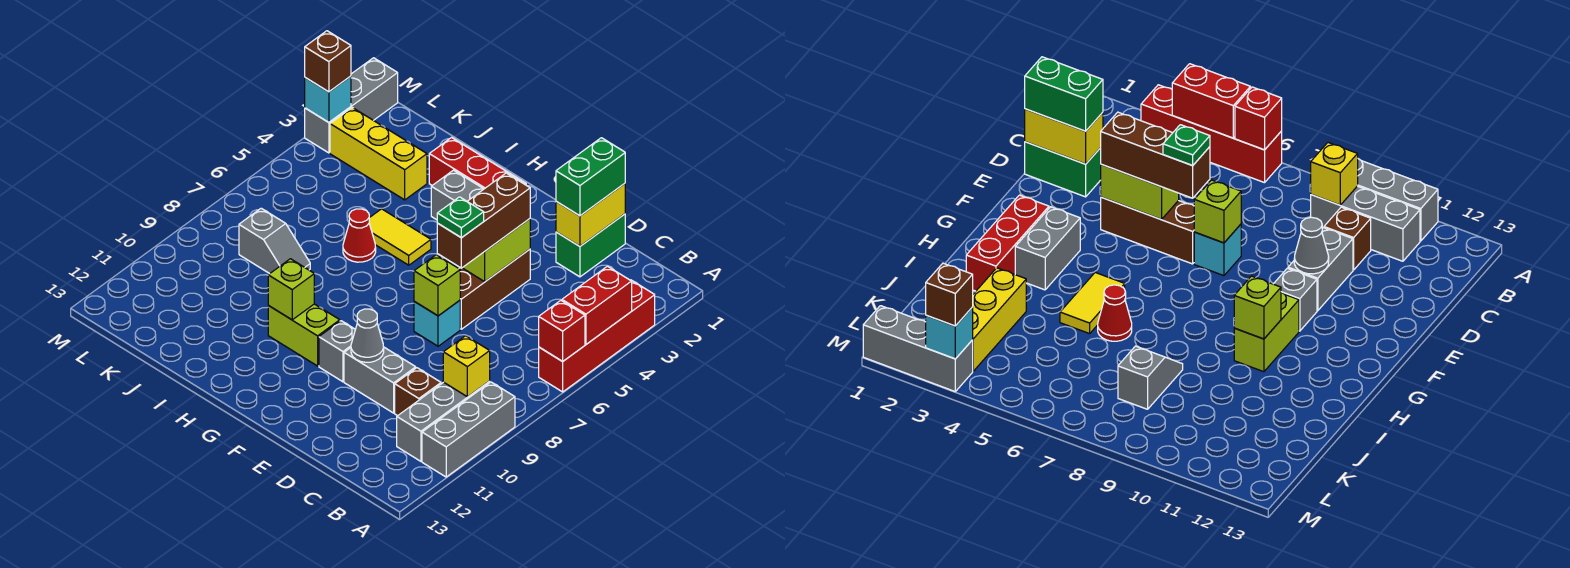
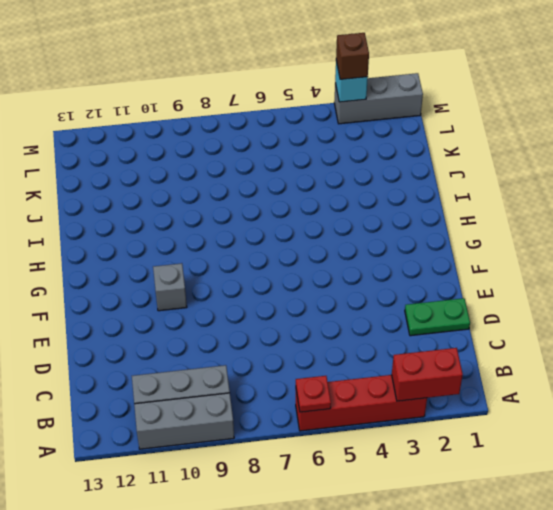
red 1x2 brick [392,348,463,401] -> red 1x2 brick moved to [562,266,632,344]
red 1x1 plate [296,376,331,412] -> red 1x1 brick [539,300,585,361]
green 1x2 plate [405,298,470,336] -> green 1x2 brick [556,214,625,277]
none -> brown 1x1 brick [395,368,441,416]
none -> grey 1x2 brick [344,347,416,413]
none -> brown 1x3 brick [459,249,530,329]
none -> cyan 1x1 brick [414,300,460,346]

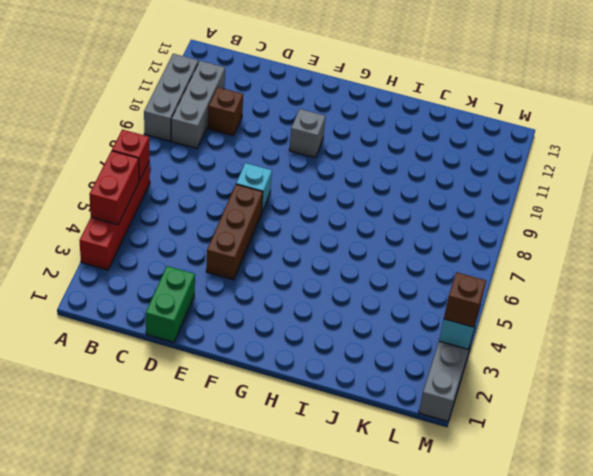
none -> grey 1x2 brick [344,347,416,413]
none -> red 1x3 brick [429,138,526,189]
none -> grey 1x2 brick [431,170,483,220]
none -> lime 1x2 brick [268,304,340,366]

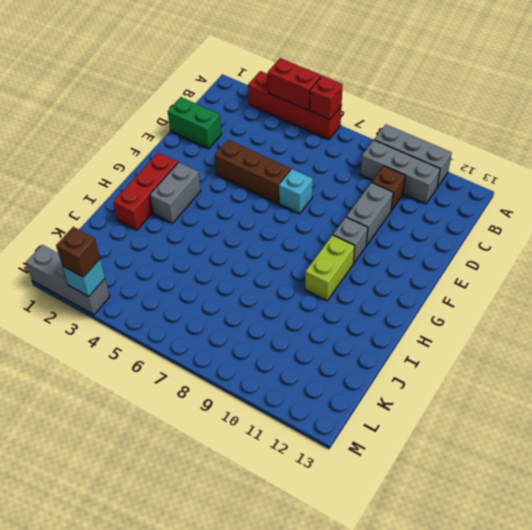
none -> yellow 1x2 tile [369,209,431,265]
none -> red 1x1 cone [343,209,376,262]
none -> yellow 1x3 brick [330,108,427,200]
none -> grey 1x2 slope [239,208,310,274]

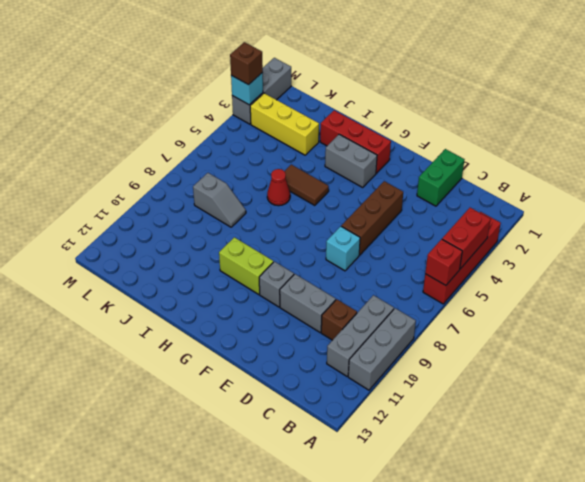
brown 1x2 tile [284,165,329,205] -> yellow 1x2 tile [369,209,431,265]
none -> yellow 1x1 brick [443,336,490,397]
none -> yellow 1x2 brick [556,184,625,246]
none -> lime 1x2 brick [463,219,530,282]
none -> lime 1x1 brick [414,255,460,316]

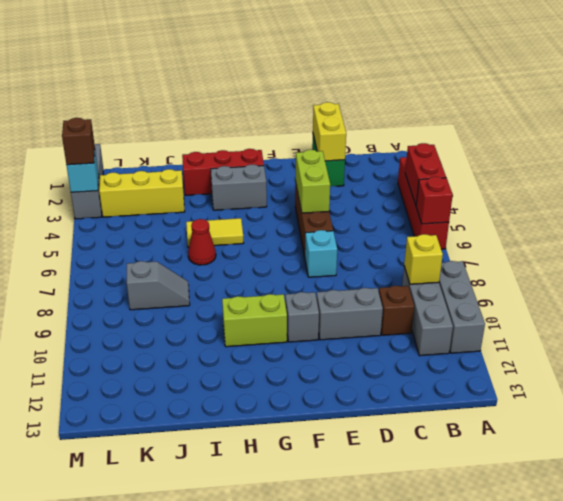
none -> lime 1x1 brick [414,255,460,316]
none -> grey 1x1 cone [351,309,384,362]
none -> lime 1x1 brick [268,259,314,320]
none -> green 1x2 brick [556,138,625,216]

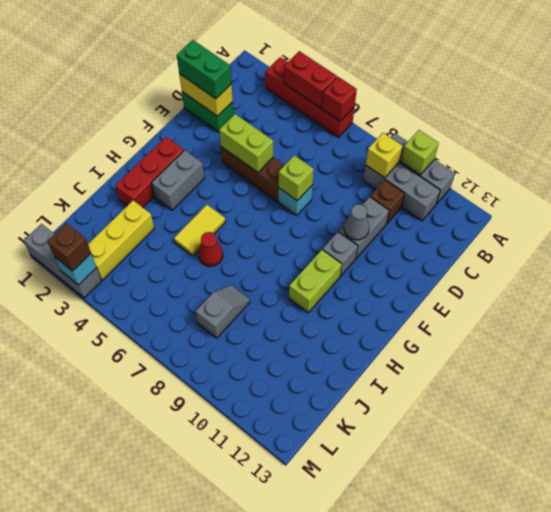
lime 1x1 brick [401,130,439,175] -> lime 1x1 brick moved to [268,259,314,320]
none -> brown 1x3 brick [437,173,530,268]
none -> green 1x1 plate [437,197,484,238]

